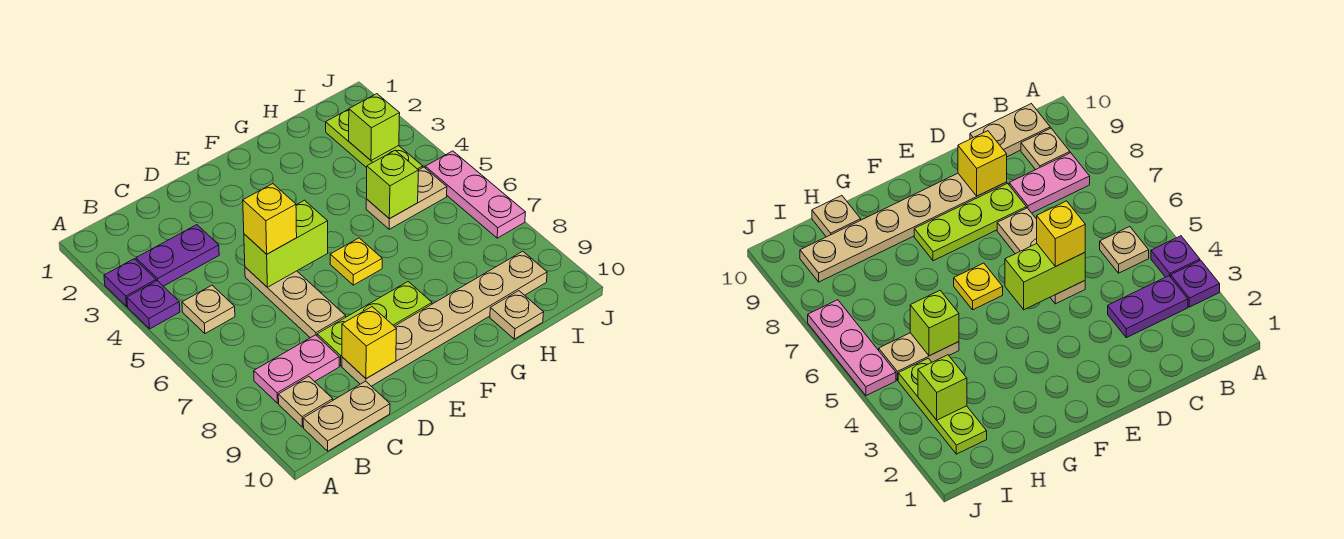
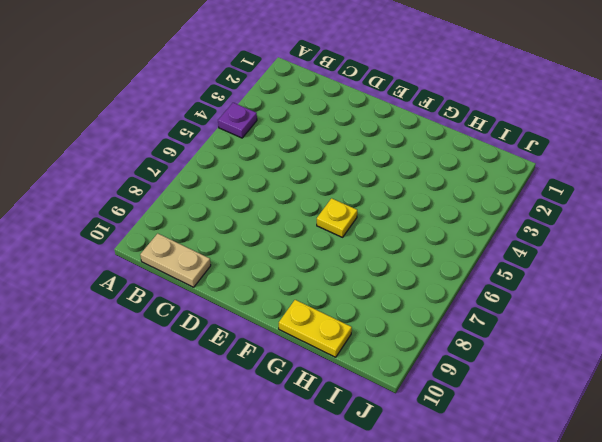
yellow 1x2 plate [279,300,352,357] -> tan 1x1 plate [490,291,544,339]
none -> purple 1x1 plate [104,259,156,306]
none -> purple 1x2 plate [136,225,219,286]
none -> tan 1x1 plate [182,285,235,334]

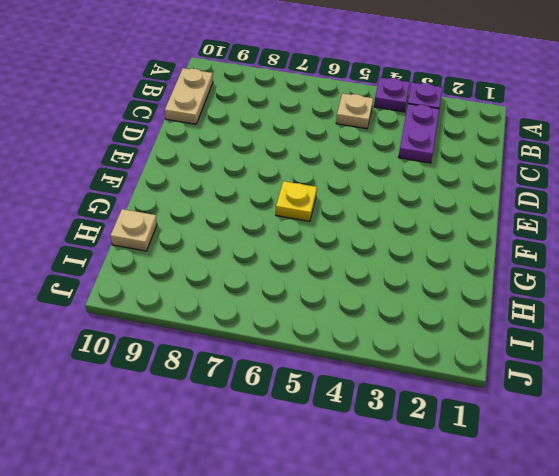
none -> pink 1x2 plate [254,335,339,403]
none -> tan 1x1 plate [278,376,333,427]
none -> tan 1x3 plate [245,267,346,338]

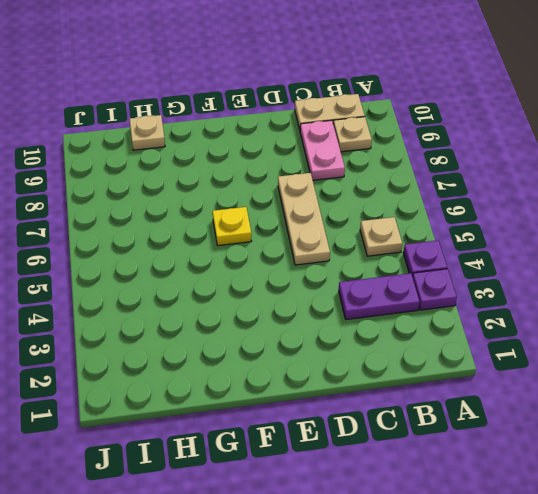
pink 1x2 plate [300,120,345,180] -> pink 1x2 plate turned to [254,335,339,403]
none -> lime 1x3 plate [317,282,432,366]
none -> tan 1x6 plate [342,251,547,386]
none -> tan 1x2 plate [366,167,447,229]

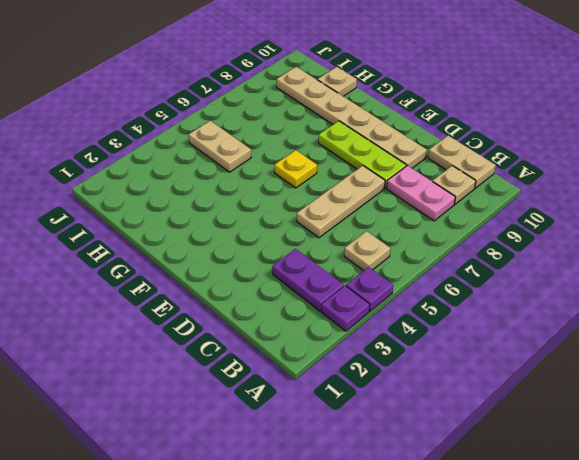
none -> lime 1x3 plate [326,109,423,170]
none -> pink 1x3 plate [425,151,525,238]
none -> lime 1x2 brick [244,200,328,287]

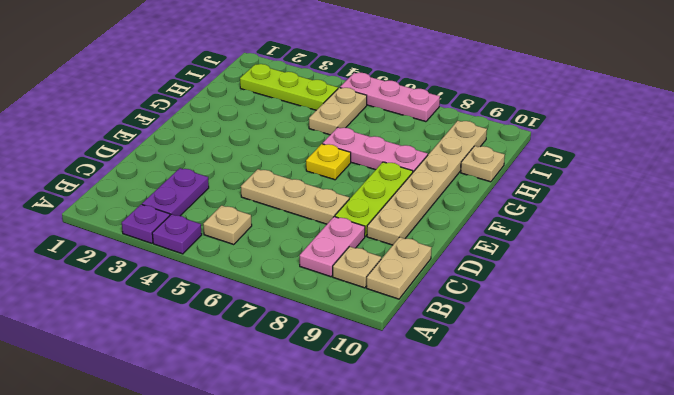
pink 1x3 plate [323,127,428,172] -> none
none -> lime 1x2 brick [244,200,328,287]
none -> yellow 1x1 brick [342,307,397,379]
none -> lime 1x1 brick [366,150,419,219]

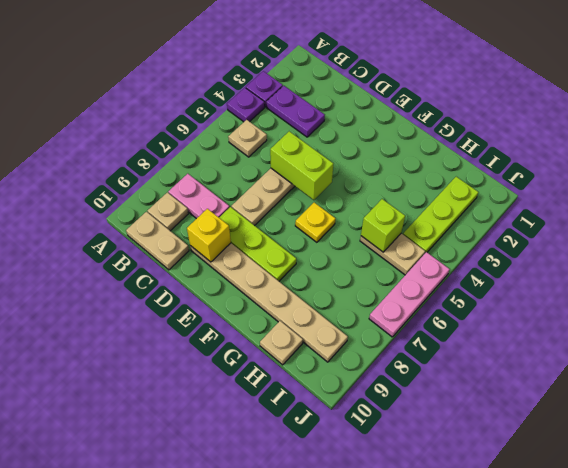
none -> lime 1x1 brick [349,94,400,160]
none -> yellow 1x1 brick [243,184,297,254]

